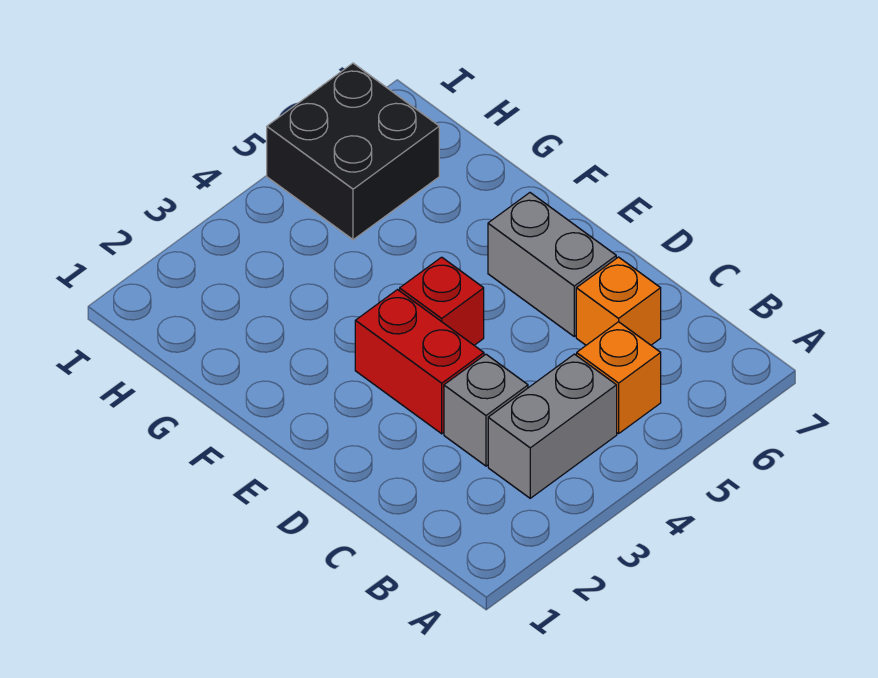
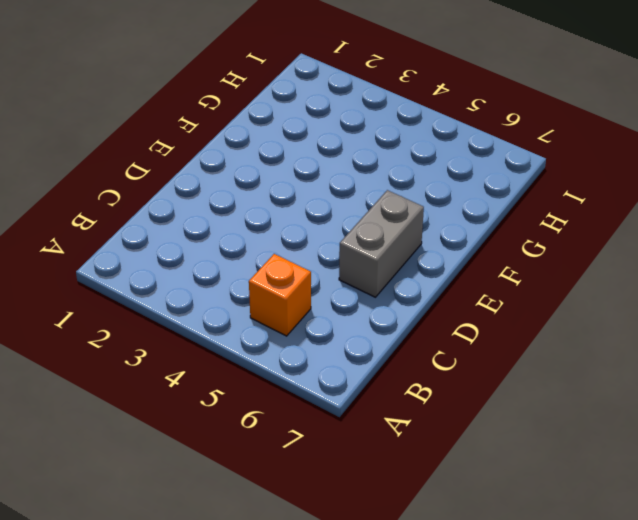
none -> grey 1x2 brick [488,354,617,498]
none -> grey 1x1 brick [444,354,528,466]

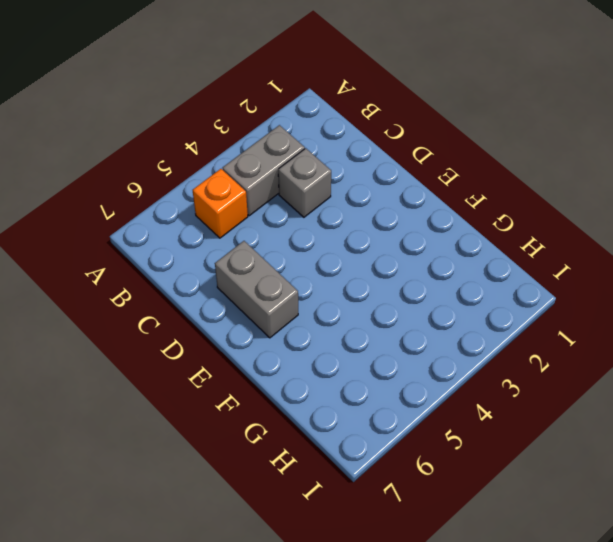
none -> orange 1x1 brick [576,257,661,345]
none -> red 1x2 brick [355,290,484,434]

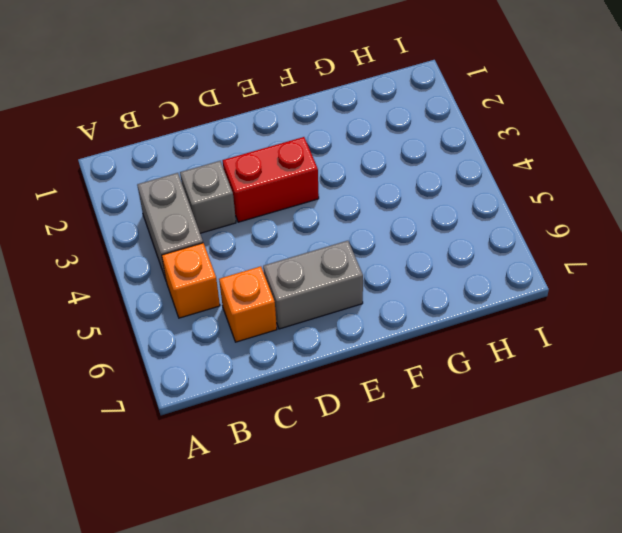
none -> red 1x1 brick [400,257,484,345]
none -> black 2x2 brick [267,63,439,240]

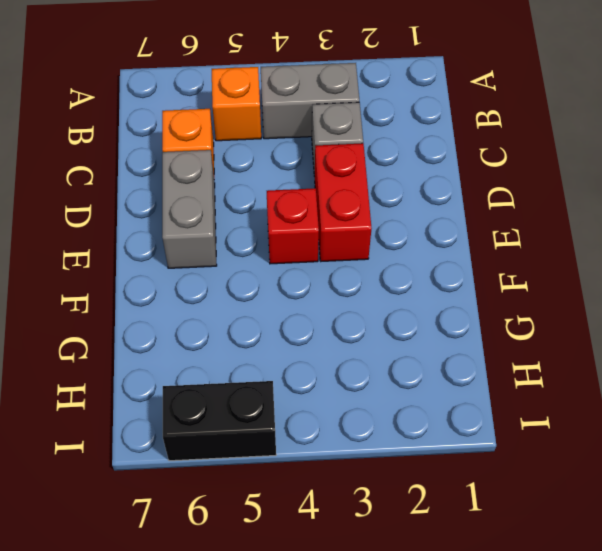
black 1x2 brick [163,381,276,461] -> black 2x2 brick [267,63,439,240]

